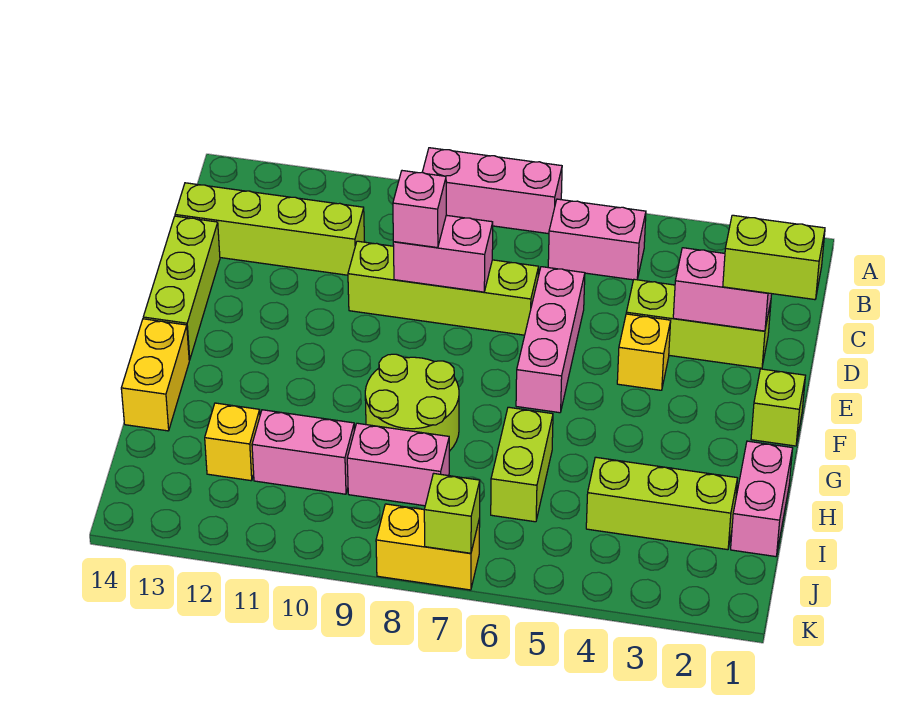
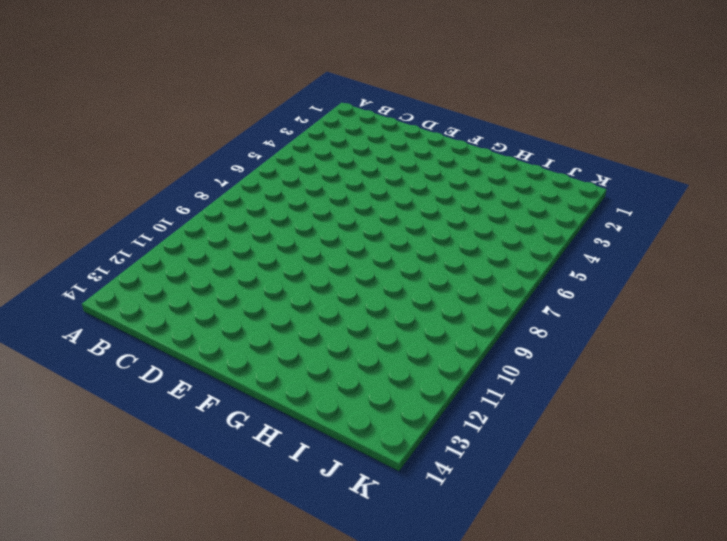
none -> pink 1x3 brick [422,148,562,234]
none -> pink 1x2 brick [548,199,646,280]
none -> lime 1x4 brick [175,183,365,275]

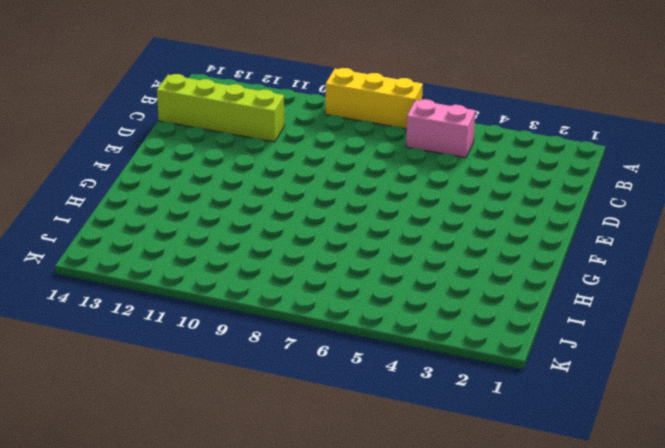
yellow 1x3 brick [326,68,423,129] -> pink 1x3 brick [422,148,562,234]
none -> lime 1x3 brick [626,279,771,368]
none -> pink 1x3 brick [516,267,585,413]
none -> lime 1x4 brick [348,241,539,335]

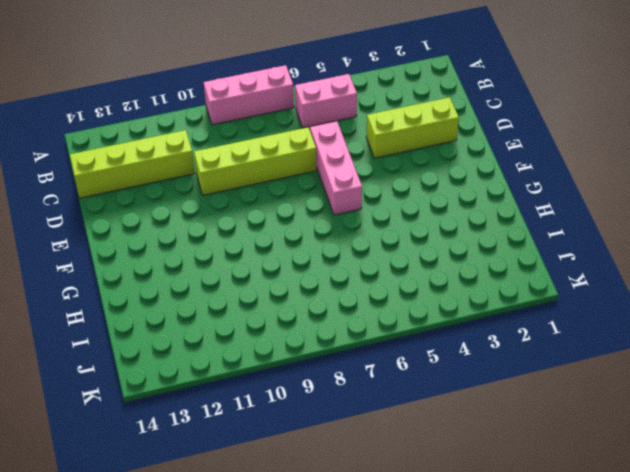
none -> lime 1x3 brick [143,216,220,360]
none -> yellow 1x1 brick [617,314,671,390]
none -> lime 1x1 brick [751,369,806,446]

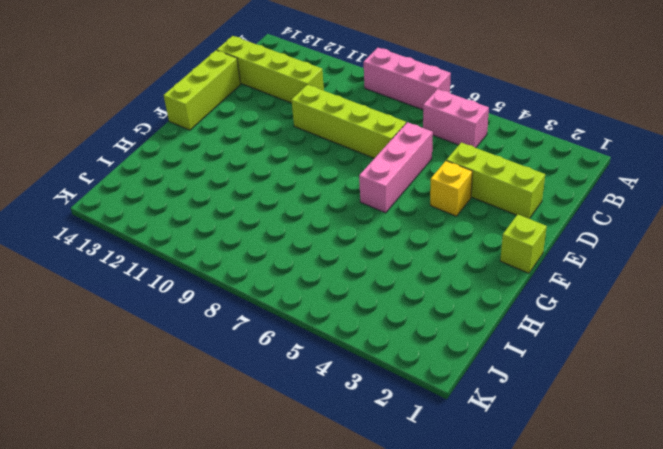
none -> lime 2x2 round brick [365,354,459,451]
none -> yellow 1x2 brick [121,319,189,431]
none -> pink 1x2 brick [731,441,793,557]

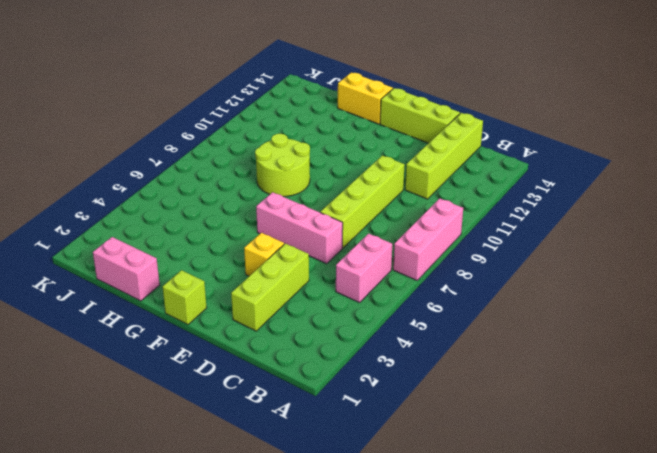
none -> lime 1x2 brick [491,407,553,522]
none -> lime 1x3 brick [586,457,737,550]
none -> pink 1x2 brick [347,423,449,506]

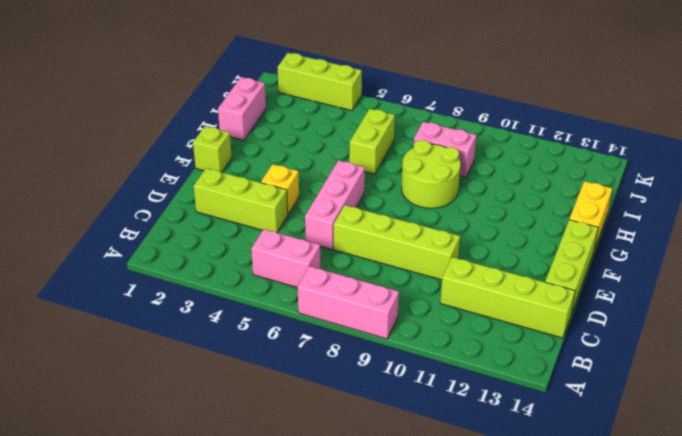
lime 1x3 brick [277,53,362,111] -> lime 1x3 brick moved to [586,457,737,550]
none -> pink 1x2 brick [252,410,354,494]
none -> yellow 1x1 brick [205,403,260,481]
none -> yellow 1x2 brick [376,504,480,590]

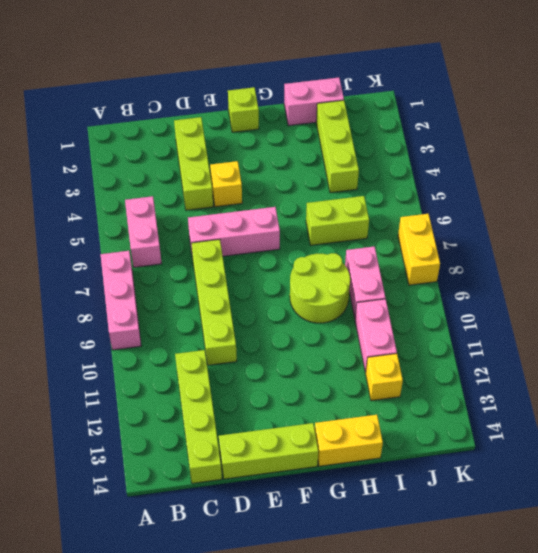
none -> pink 1x2 brick [673,248,772,331]
none -> pink 1x2 brick [393,215,493,292]
none -> lime 1x1 brick [424,473,480,553]

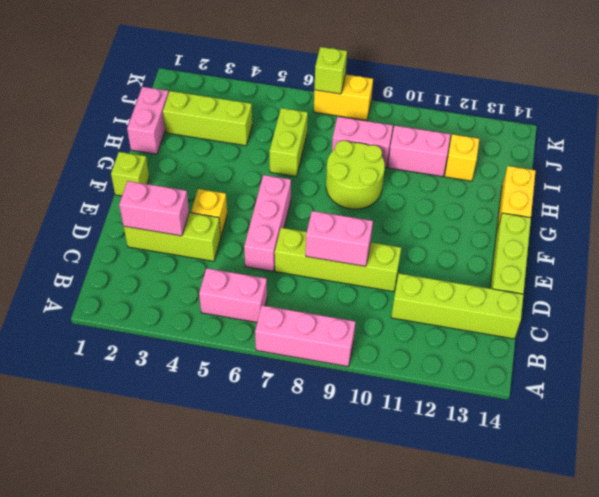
none -> lime 1x2 brick [723,215,825,300]
none -> pink 1x1 brick [393,171,446,248]

